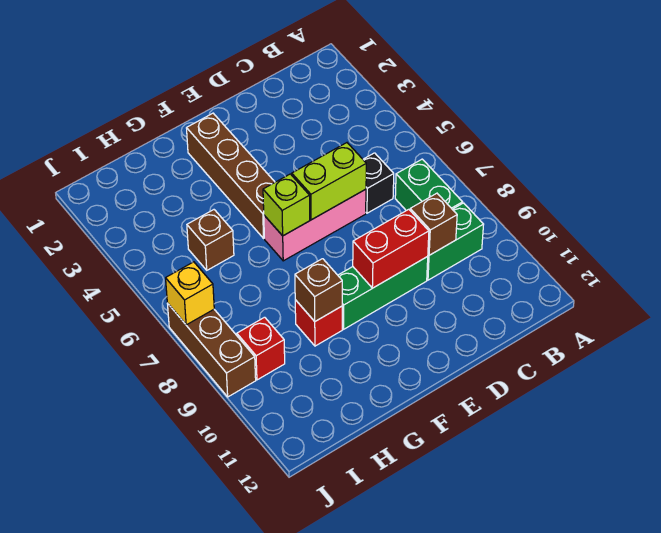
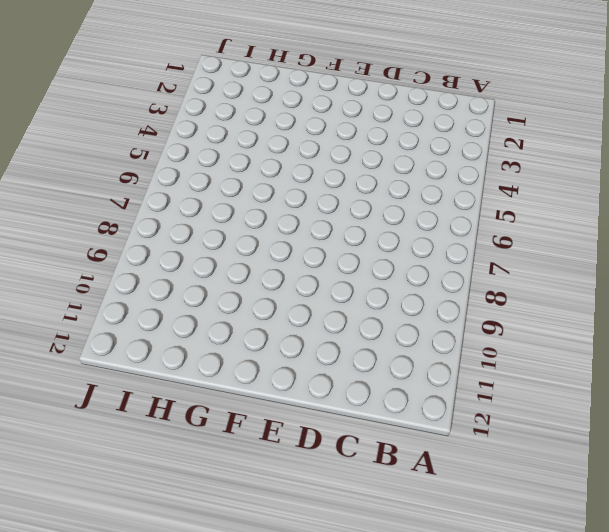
none -> green 1x2 brick [395,159,463,211]
none -> green 1x2 brick [427,203,484,280]
none -> black 1x1 brick [363,153,394,213]

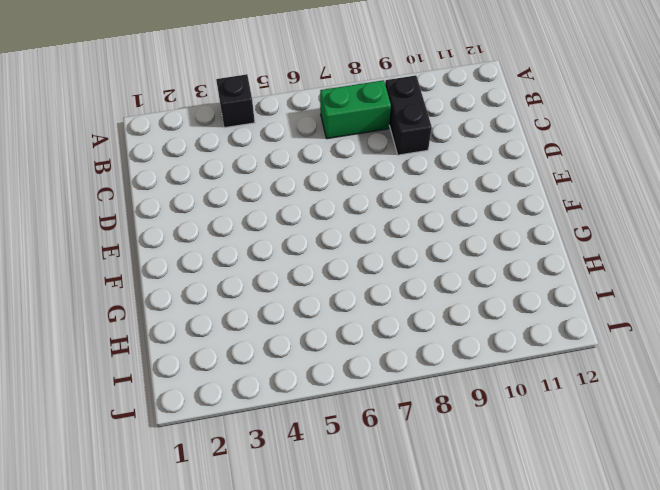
black 1x1 brick [216,74,255,128] -> black 1x1 brick moved to [363,153,394,213]
black 1x2 brick [385,75,432,155] -> green 1x2 brick [427,203,484,280]
none -> pink 1x3 brick [264,189,366,261]
none -> green 1x3 brick [338,257,428,329]
none -> brown 1x4 brick [187,113,275,238]

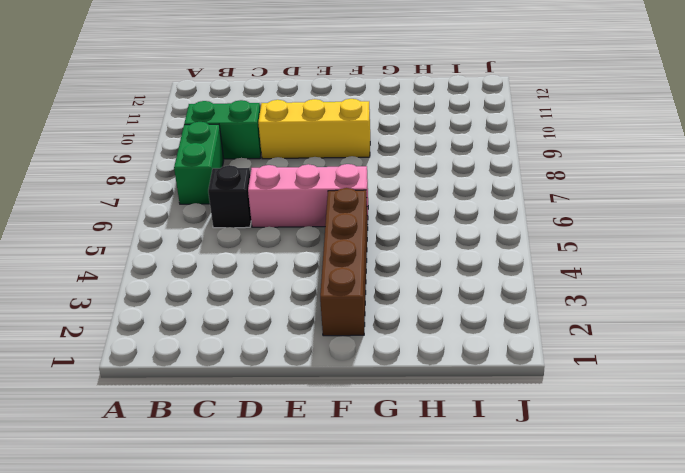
yellow 1x3 brick [258,99,370,159] -> green 1x3 brick [338,257,428,329]
none -> red 1x1 brick [295,300,342,346]
none -> brown 1x1 brick [187,210,234,270]
none -> red 1x1 brick [237,317,285,380]

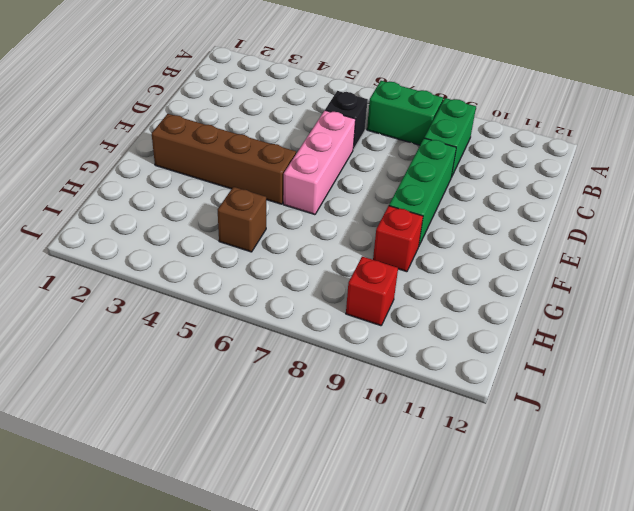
none -> brown 1x3 brick [167,303,256,397]
none -> brown 1x1 brick [410,193,457,255]
none -> lime 1x2 brick [292,143,366,220]

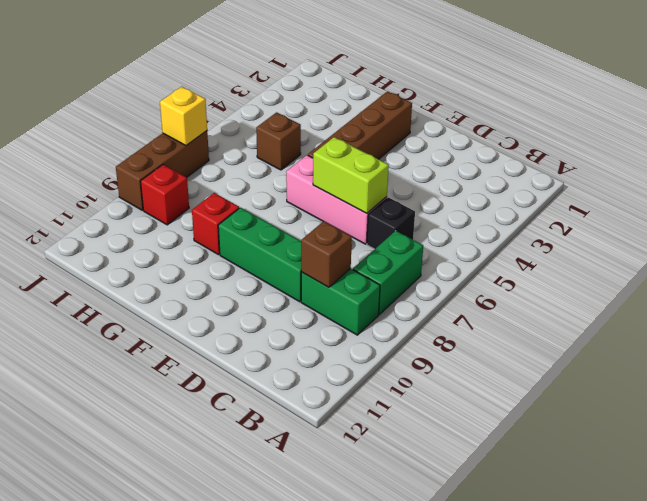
none -> red 1x2 brick [353,209,429,288]
none -> lime 1x1 brick [263,174,310,236]
none -> brown 1x1 brick [295,259,342,321]

